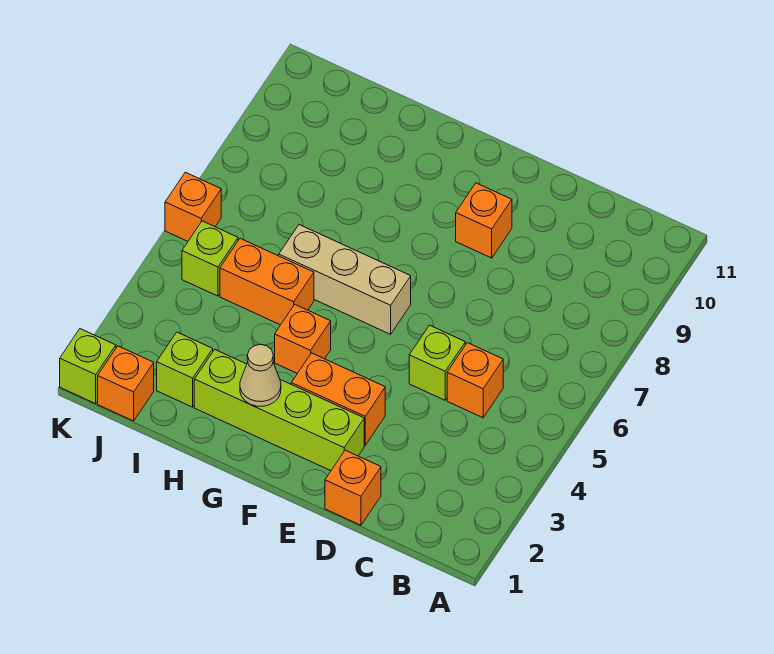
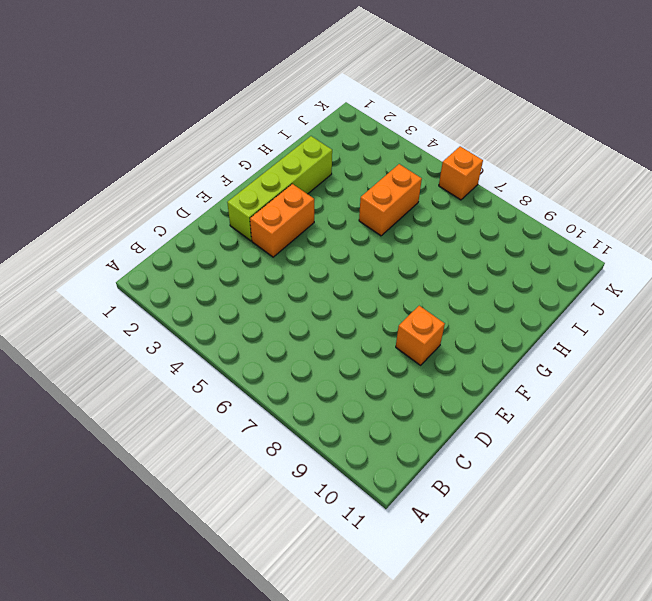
none -> orange 1x1 brick [447,343,503,418]
none -> orange 1x1 brick [325,450,381,525]
none -> lime 1x1 brick [409,325,465,400]

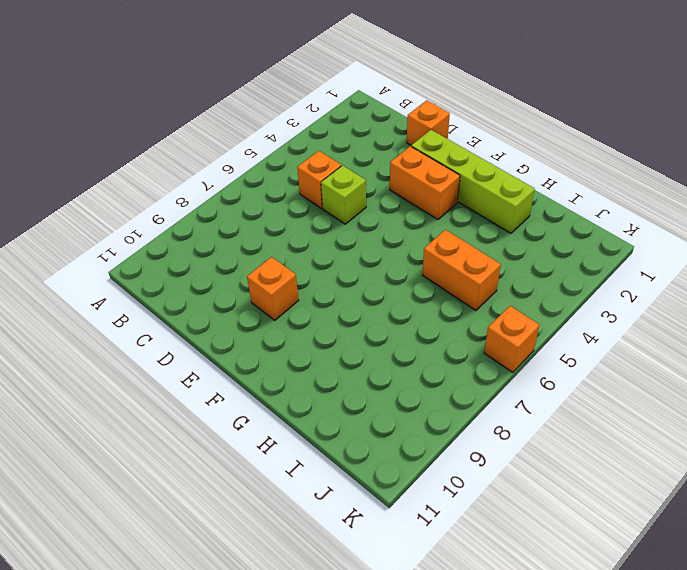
none -> tan 1x3 brick [279,225,411,334]
none -> orange 1x1 brick [275,305,331,373]
none -> lime 1x1 brick [157,332,213,407]

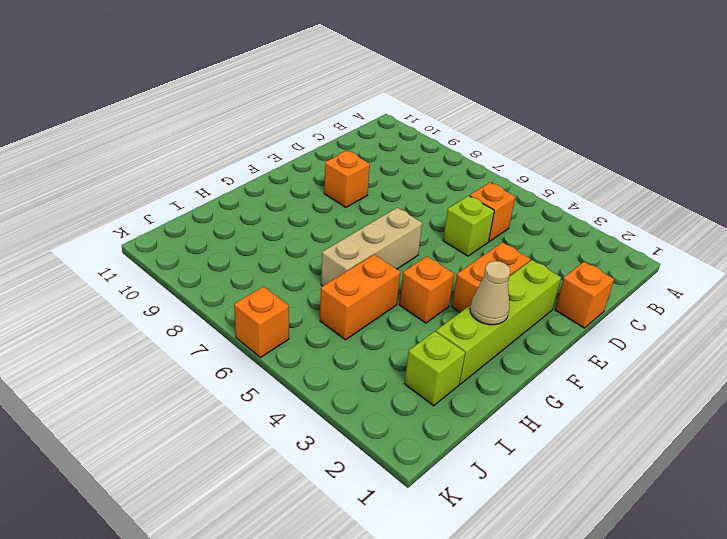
none -> orange 1x1 brick [98,346,154,421]
none -> lime 1x1 brick [182,221,238,296]
none -> lime 1x1 brick [60,329,116,404]

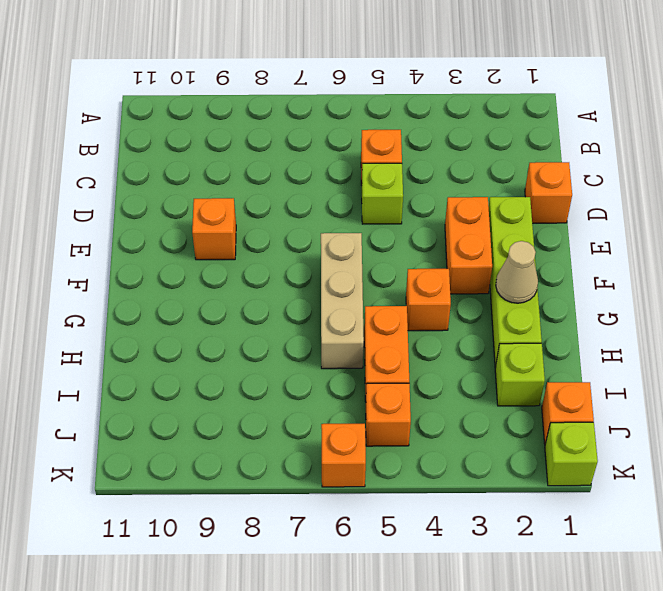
orange 1x1 brick [366,383,411,446] -> lime 1x1 brick [182,221,238,296]

